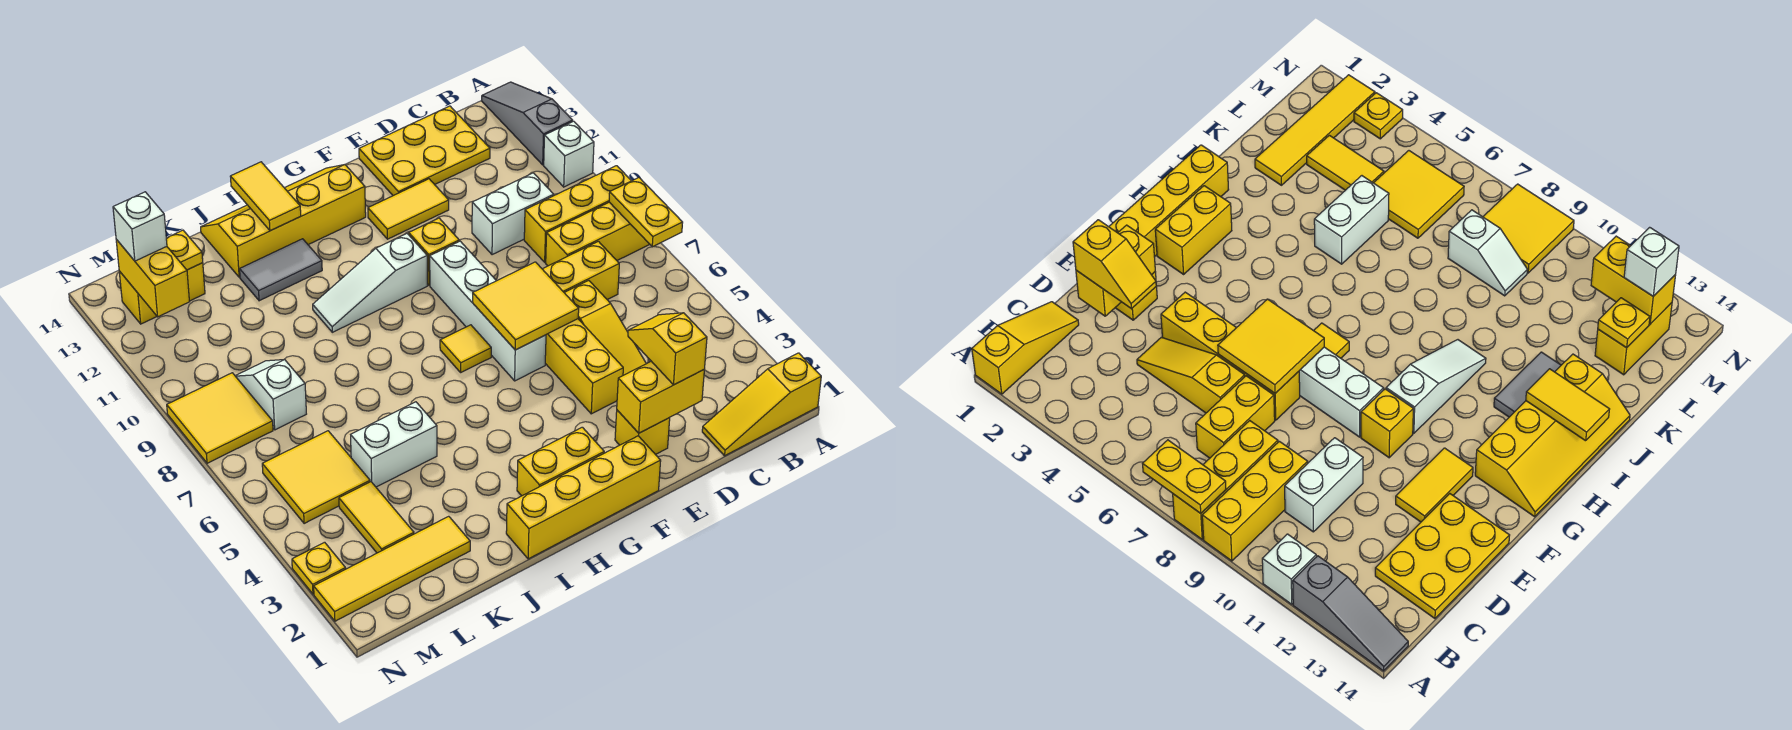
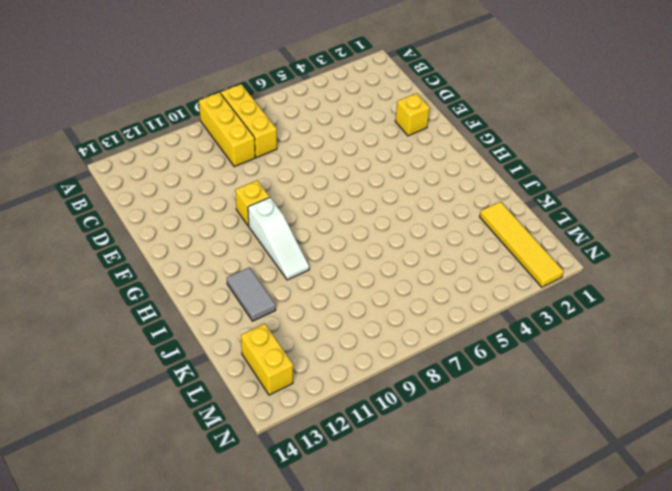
none -> yellow 1x3 slope [702,353,821,456]
none -> white 1x1 brick [544,121,594,187]
none -> grey 1x3 slope [482,82,573,165]
none -> yellow 1x2 brick [543,241,619,300]

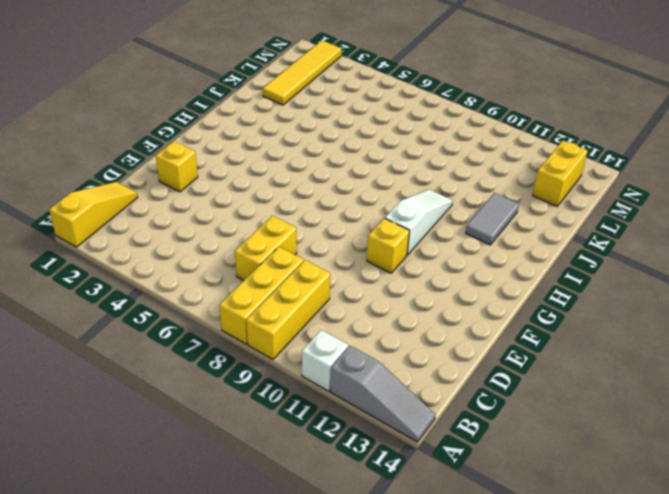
none -> white 1x2 brick [472,173,554,255]
none -> yellow 2x3 plate [359,106,490,196]
none -> yellow 1x3 slope [564,281,646,375]
none -> yellow 1x4 brick [545,319,623,414]

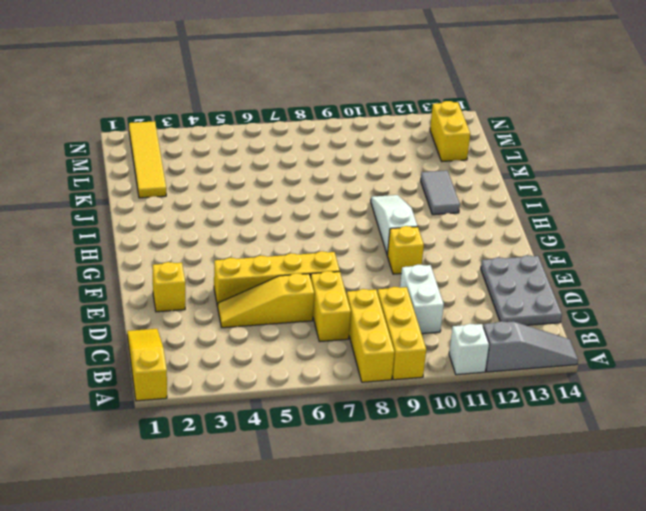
grey 2x3 plate [481,255,562,325] -> yellow 2x3 plate [359,106,490,196]
none -> yellow 1x2 tile [368,179,449,239]
none -> yellow 1x4 brick [506,436,661,559]
none -> white 1x4 brick [430,241,546,381]
none -> yellow 1x2 brick [517,427,604,496]

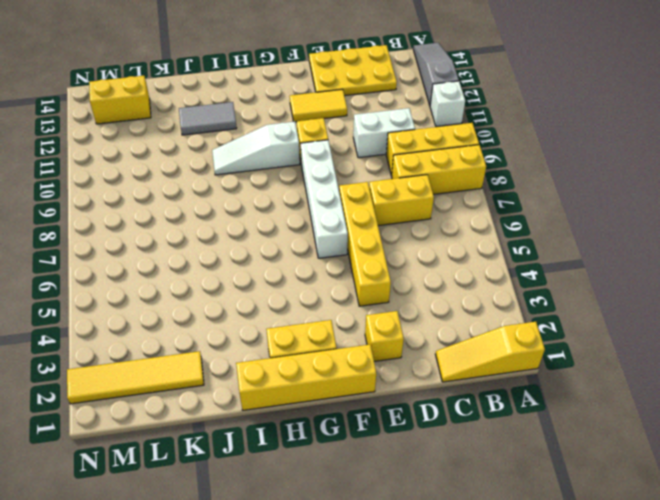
none -> yellow 1x3 slope [564,281,646,375]
none -> yellow 1x1 tile [440,325,491,372]
none -> yellow 2x4 slope [201,165,366,277]
none -> white 1x2 brick [351,402,437,487]

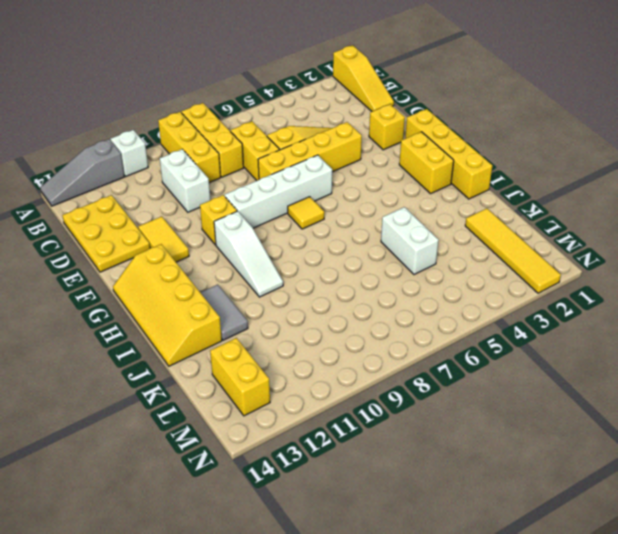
none -> yellow 1x2 tile [339,482,414,553]
none -> yellow 2x2 tile [262,431,370,524]
none -> white 1x2 slope [236,360,306,430]
none -> yellow 2x2 tile [167,373,273,463]

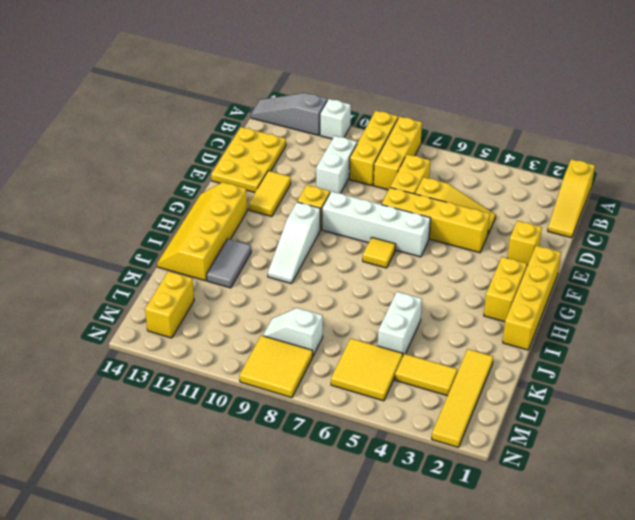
none -> yellow 1x1 plate [292,542,346,594]
none -> yellow 1x2 plate [609,178,683,247]
none -> yellow 1x2 brick [617,361,704,433]
none -> yellow 2x2 tile [473,262,579,350]

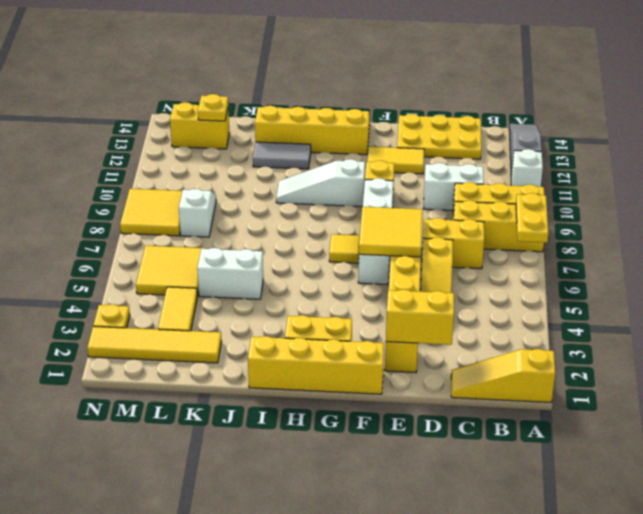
none -> yellow 1x2 tile [230,162,301,231]
none -> yellow 1x2 brick [116,239,189,317]
none -> yellow 1x2 slope [628,313,707,385]
none -> white 1x1 brick [113,192,167,261]

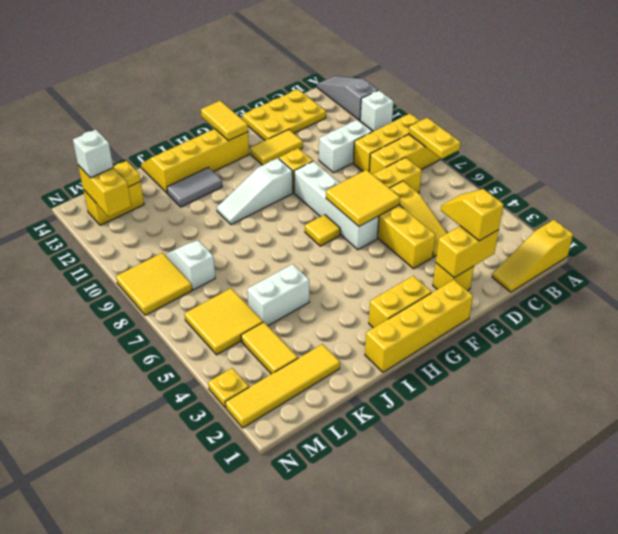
yellow 1x2 tile [201,101,248,141] -> yellow 1x2 tile moved to [230,162,301,231]

